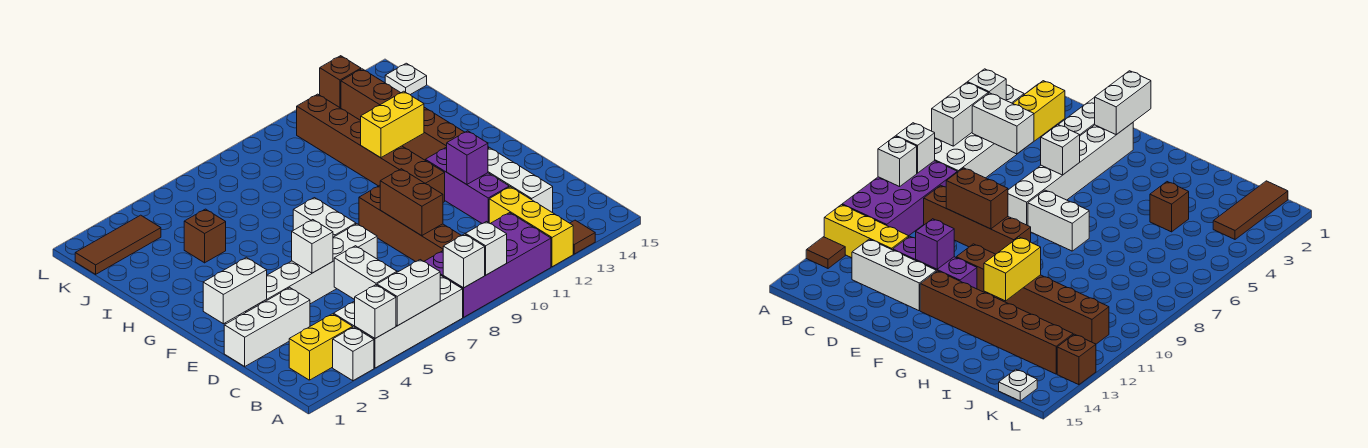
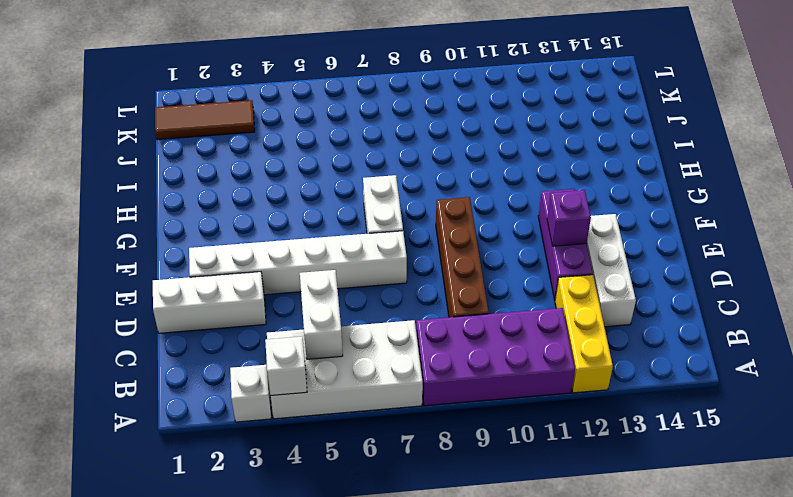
none -> brown 1x1 tile [570,220,595,254]
none -> yellow 1x2 brick [289,314,353,380]
none -> brown 1x6 brick [297,94,445,202]

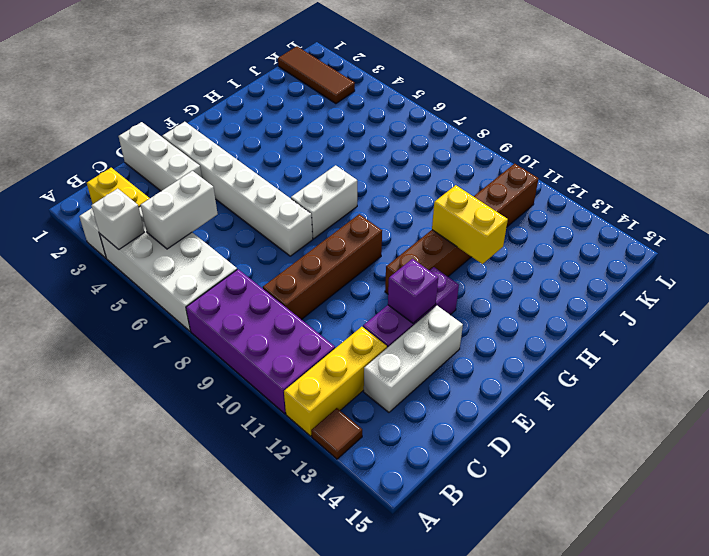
none -> brown 1x6 brick [341,69,489,160]
none -> brown 1x1 brick [184,209,226,263]
none -> white 1x1 plate [385,63,427,95]

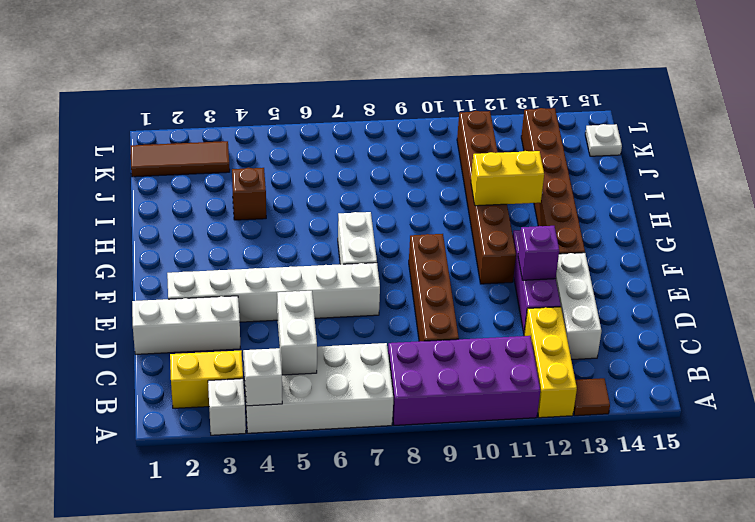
none -> brown 1x1 brick [320,56,361,108]
none -> white 1x2 brick [377,260,440,326]
none -> white 1x1 brick [443,234,485,288]

